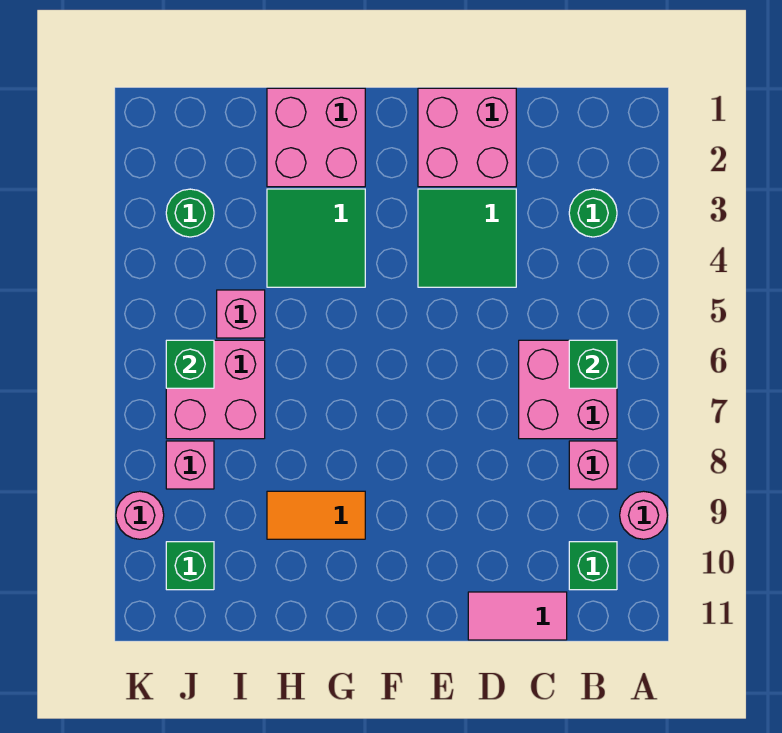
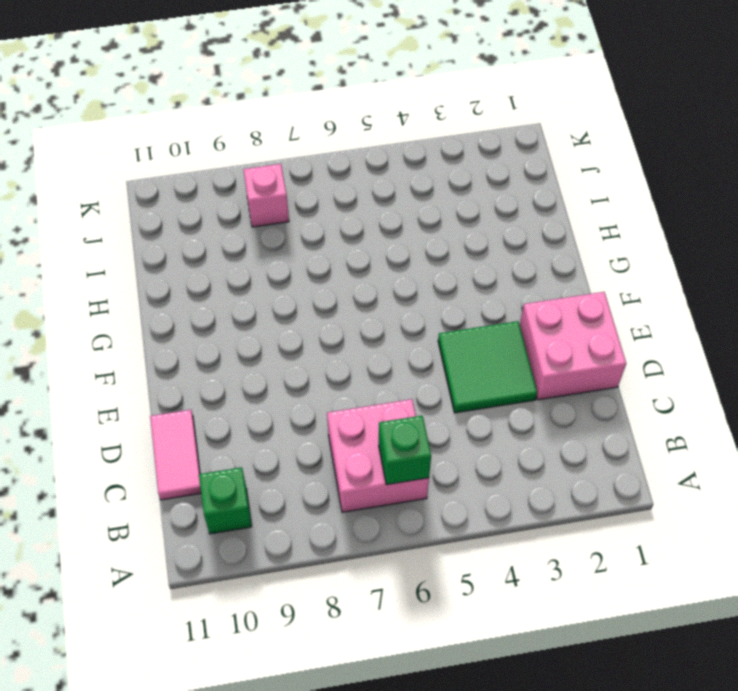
none -> pink 1x1 round brick [620,491,668,539]
none -> green 1x1 round brick [569,189,617,237]
none -> pink 1x1 brick [569,441,617,489]

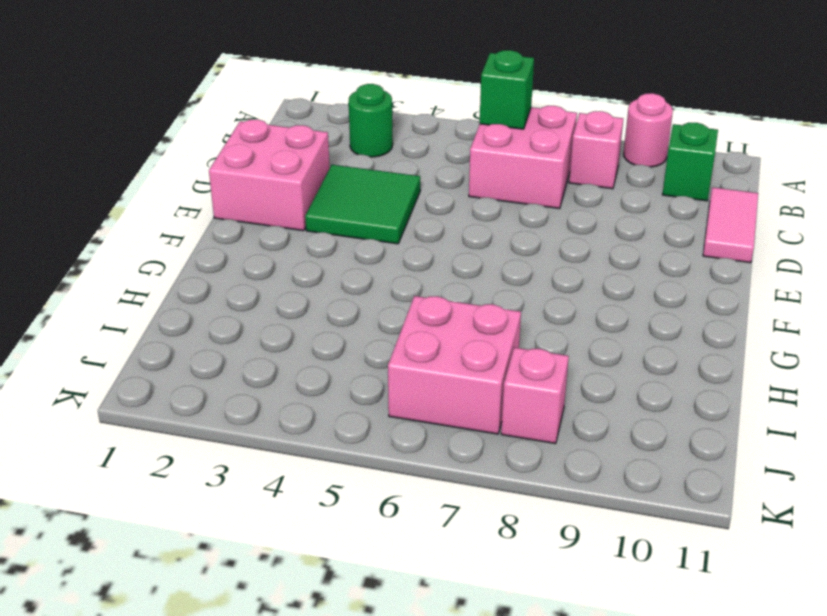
none -> pink 2x2 brick [267,88,365,187]
none -> green 2x2 tile [267,189,365,287]
none -> orange 1x2 tile [267,491,365,539]

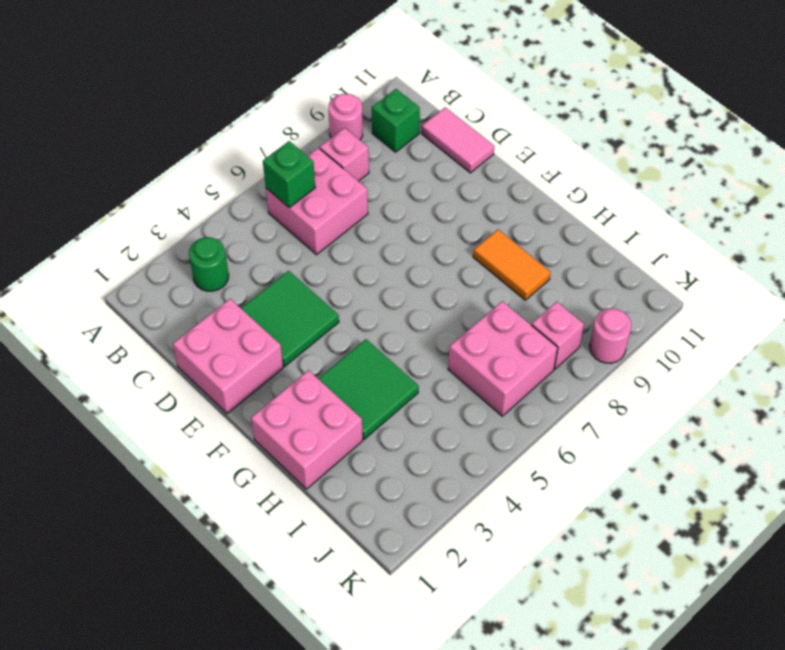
none -> pink 1x1 brick [217,290,265,338]
none -> green 1x1 round brick [166,189,214,237]
none -> green 1x1 brick [166,542,214,590]

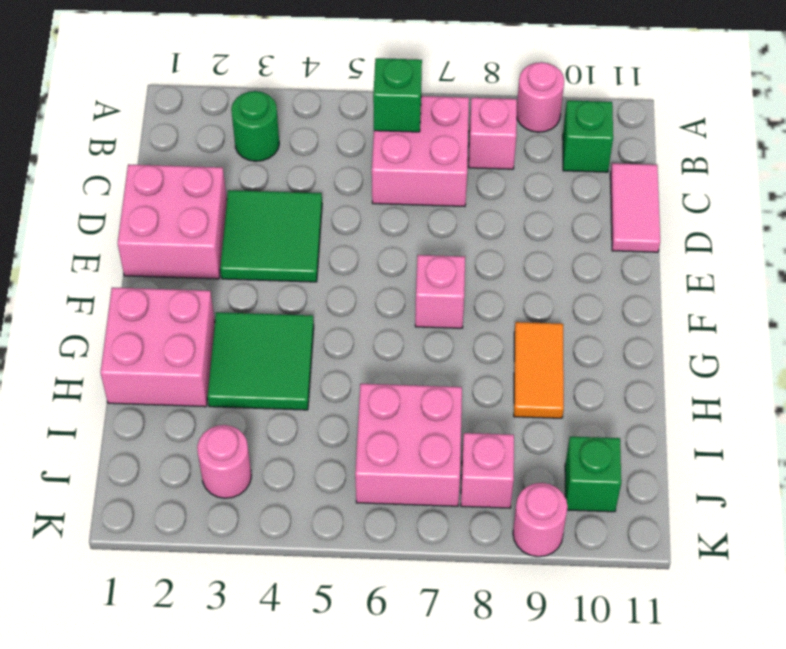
pink 1x1 brick [415,255,465,328] -> pink 1x1 brick moved to [217,290,265,338]
pink 1x1 round brick [197,425,251,498] -> green 1x1 round brick [166,189,214,237]
none -> green 1x1 brick [166,340,214,388]

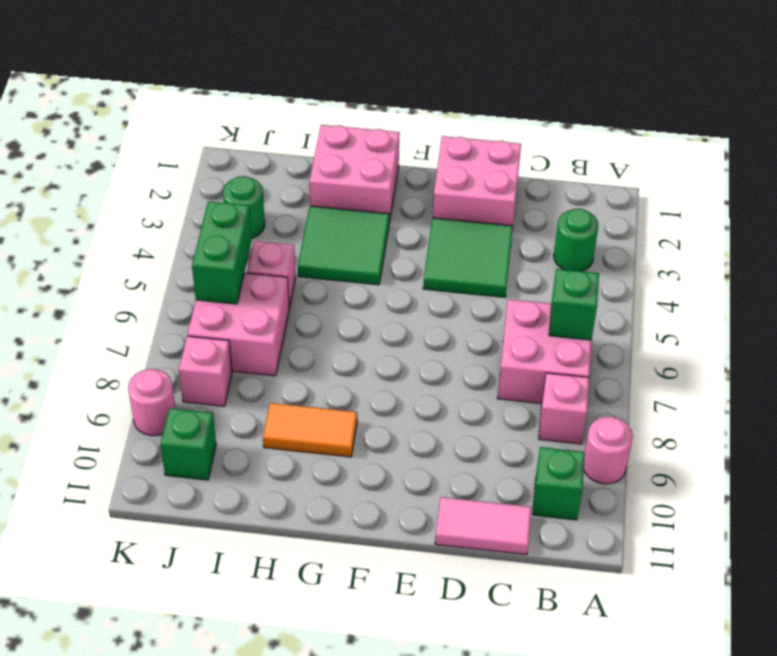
green 1x2 brick [192,201,252,304] -> green 1x1 brick [166,340,214,388]

